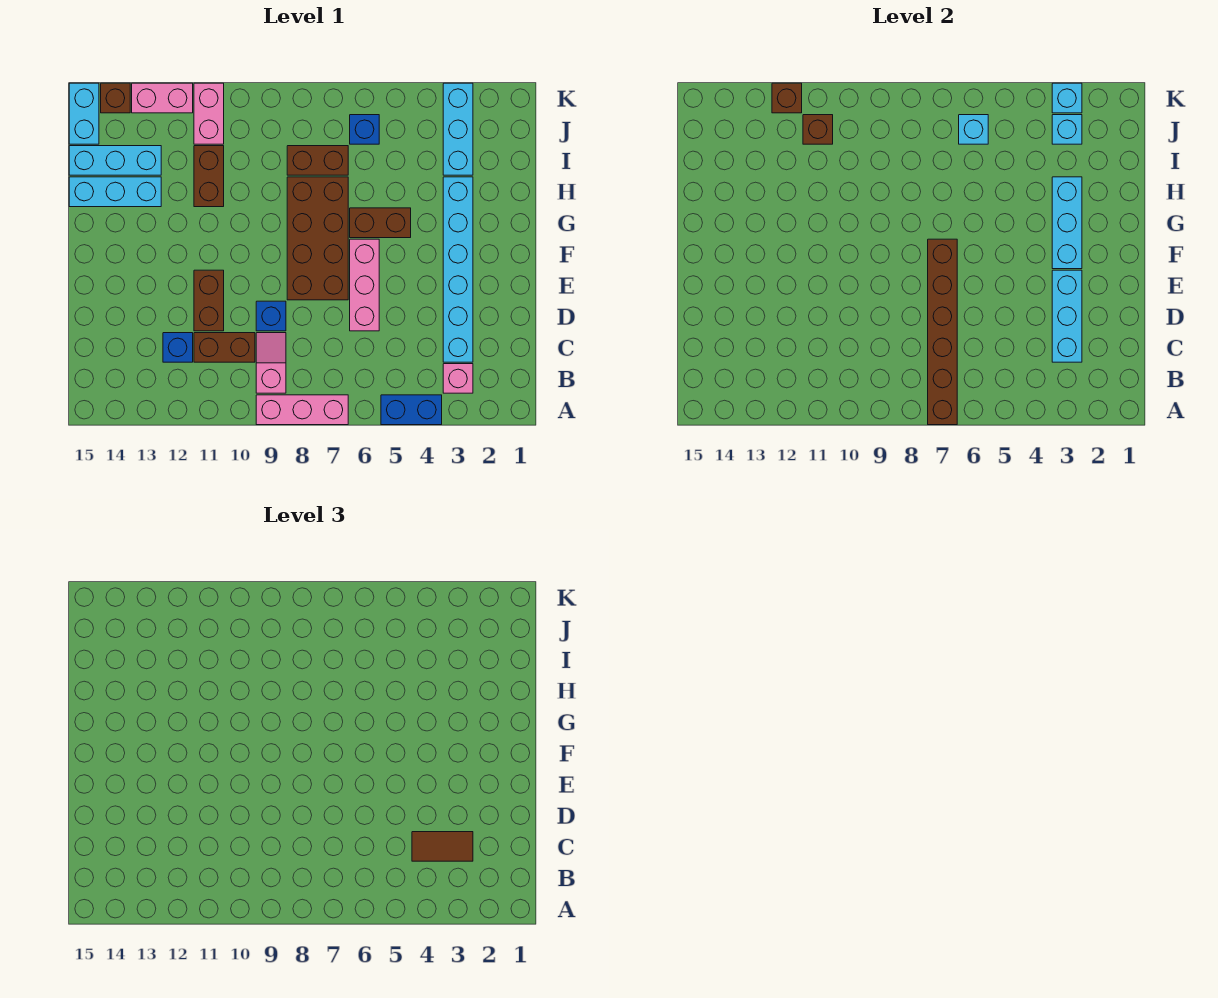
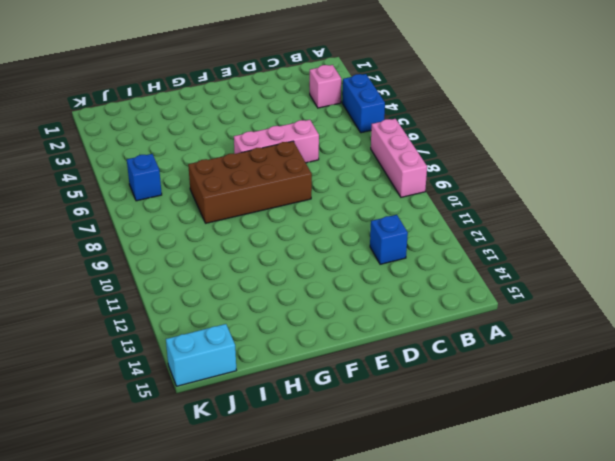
none -> pink 1x2 slope [256,333,286,393]
none -> cyan 1x6 brick [443,177,473,362]
none -> brown 1x2 brick [194,333,255,362]
none -> blue 1x1 brick [256,301,286,331]

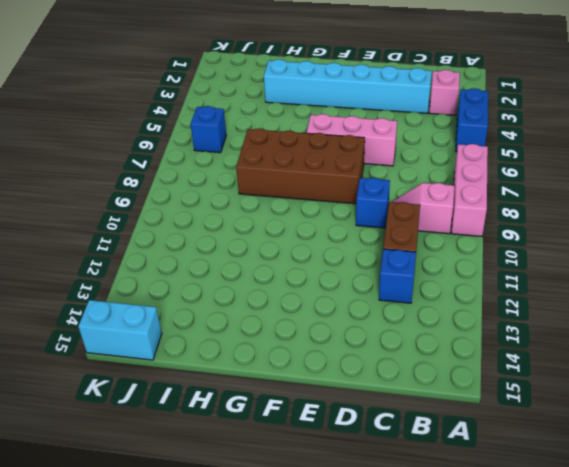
none -> brown 1x2 brick [194,270,224,331]
none -> brown 1x2 brick [350,208,411,238]
none -> brown 1x2 brick [194,146,224,207]
none -> cyan 1x3 brick [69,177,161,207]

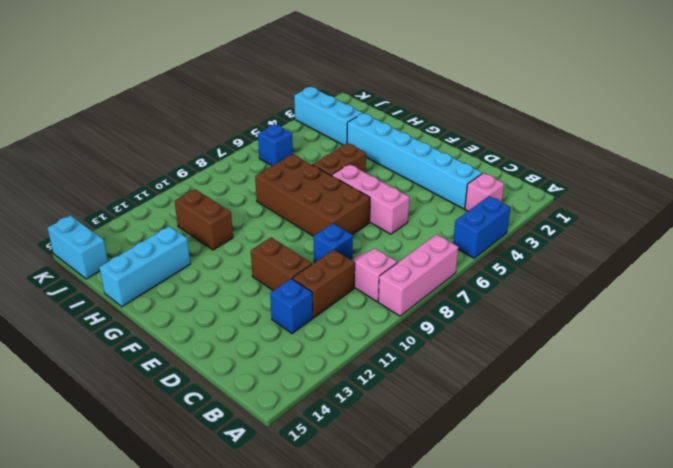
none -> brown 1x2 brick [287,146,348,175]
none -> cyan 1x3 brick [69,146,161,175]
none -> pink 1x2 brick [194,83,224,144]
none -> pink 1x2 brick [132,83,193,113]

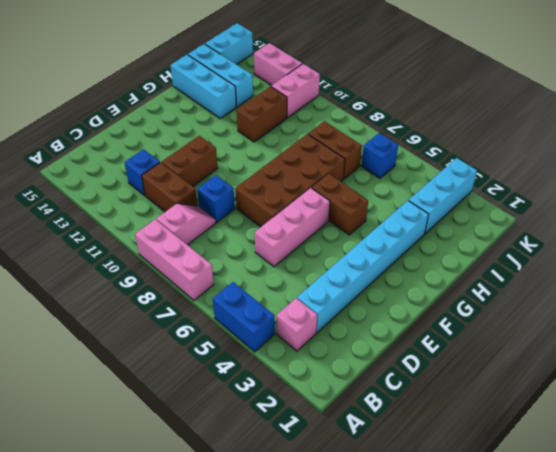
none -> brown 1x1 brick [101,83,130,113]
none -> brown 1x6 brick [928,239,957,425]
none -> cyan 1x3 brick [1052,270,1082,362]
none -> cyan 1x3 brick [1052,177,1082,269]

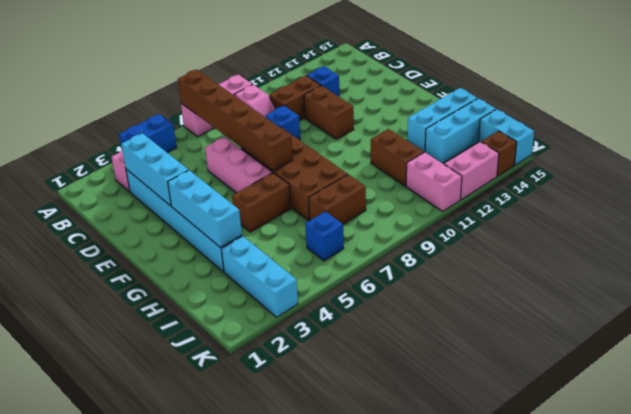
none -> cyan 1x1 brick [1052,115,1082,144]
none -> cyan 1x1 brick [959,115,988,144]
none -> brown 1x1 brick [803,115,833,144]
none -> cyan 1x1 brick [1052,83,1082,113]

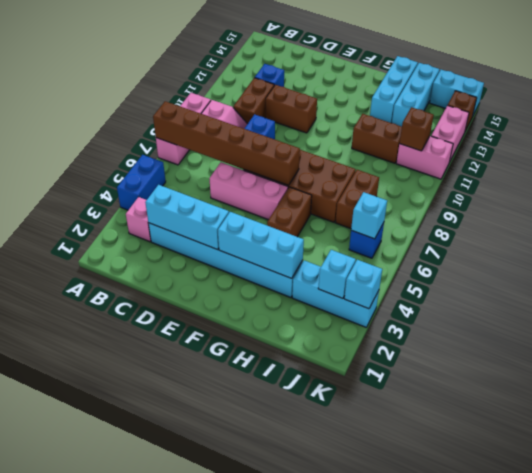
none -> brown 1x1 brick [772,83,802,113]
none -> brown 1x2 tile [412,832,473,861]

